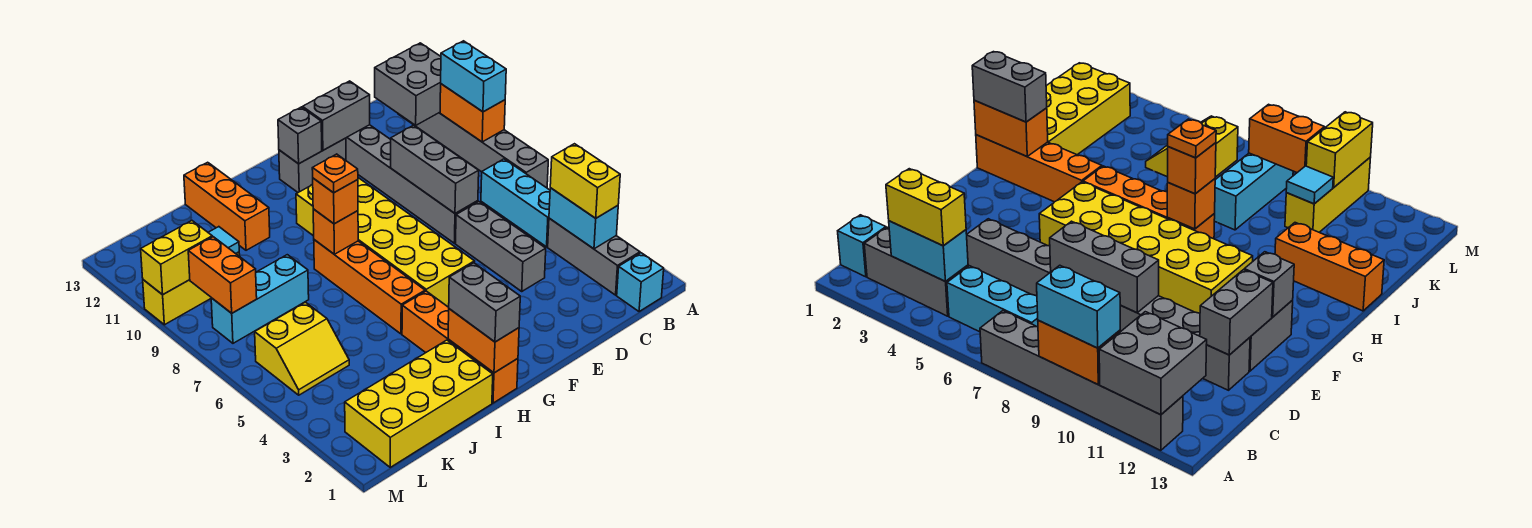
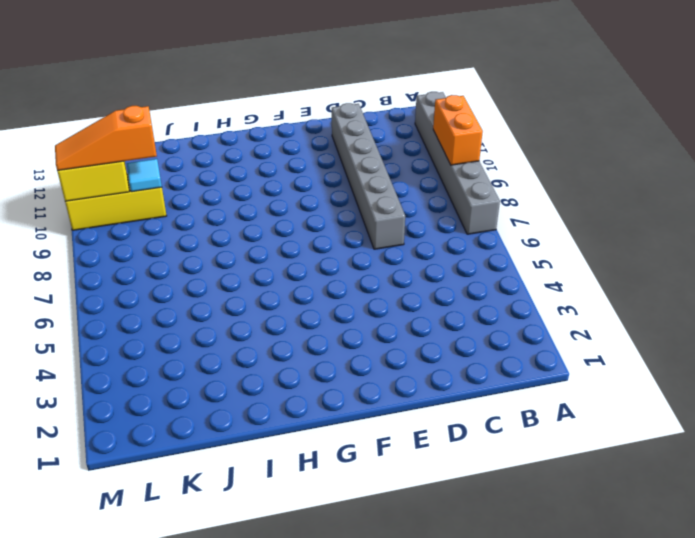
orange 1x3 slope [55,106,157,171] -> none
none -> cyan 1x1 brick [617,253,664,312]
none -> grey 1x3 brick [548,218,640,295]
none -> cyan 1x3 brick [481,159,550,247]
none -> grey 1x3 brick [456,202,546,291]

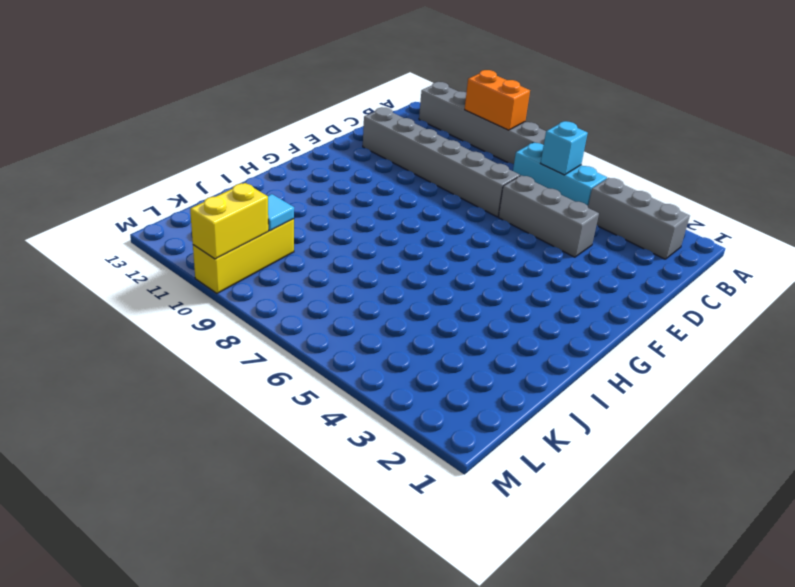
cyan 1x1 brick [541,121,588,175] -> cyan 1x1 brick moved to [617,253,664,312]
none -> grey 1x2 brick [279,138,346,192]
none -> yellow 2x6 brick [296,178,475,306]
none -> orange 1x4 brick [402,291,518,403]
none -> orange 1x4 brick [314,240,425,334]

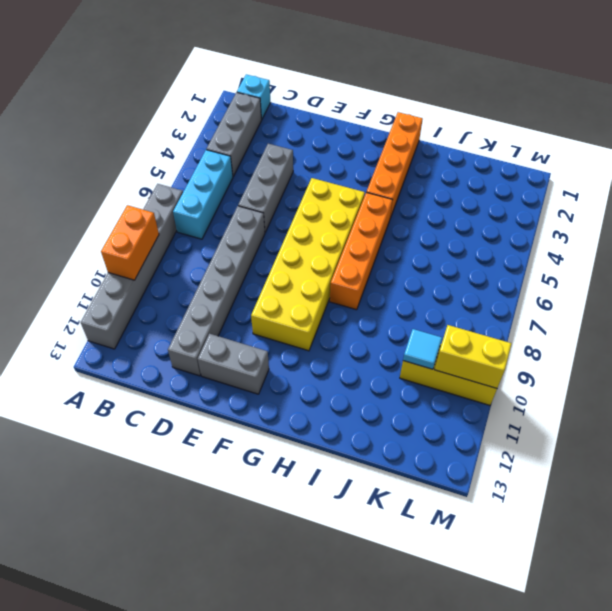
none -> yellow 2x4 brick [345,340,493,467]
none -> orange 1x3 brick [184,162,270,250]
none -> cyan 1x3 brick [211,255,309,343]
none -> yellow 2x2 slope [255,302,349,395]

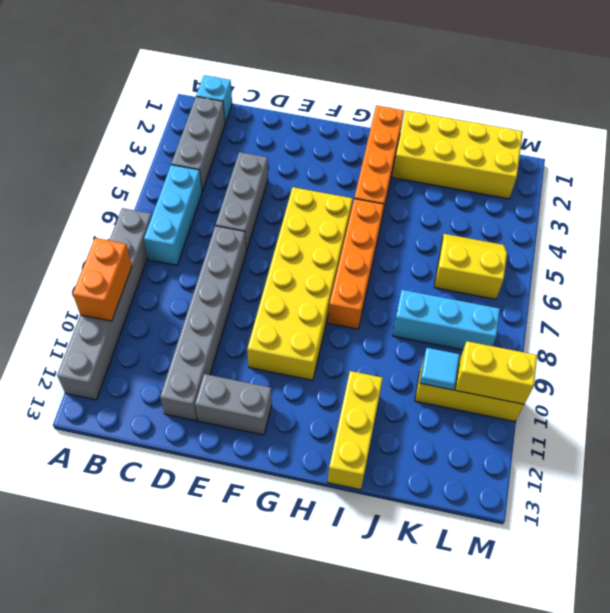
yellow 1x3 brick [328,371,383,490] -> orange 1x3 brick [184,162,270,250]
none -> grey 2x2 brick [375,43,441,125]
none -> cyan 1x2 brick [549,188,618,249]
none -> grey 1x3 brick [391,125,479,213]
none -> grey 1x2 brick [303,81,370,150]

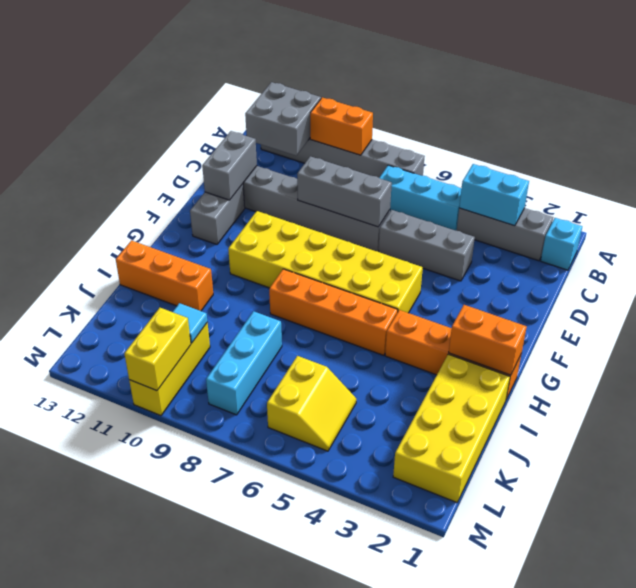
none -> grey 1x1 brick [278,107,322,164]
none -> orange 1x1 brick [313,209,358,254]
none -> orange 1x2 brick [188,237,257,313]
none -> cyan 1x2 brick [441,41,506,112]

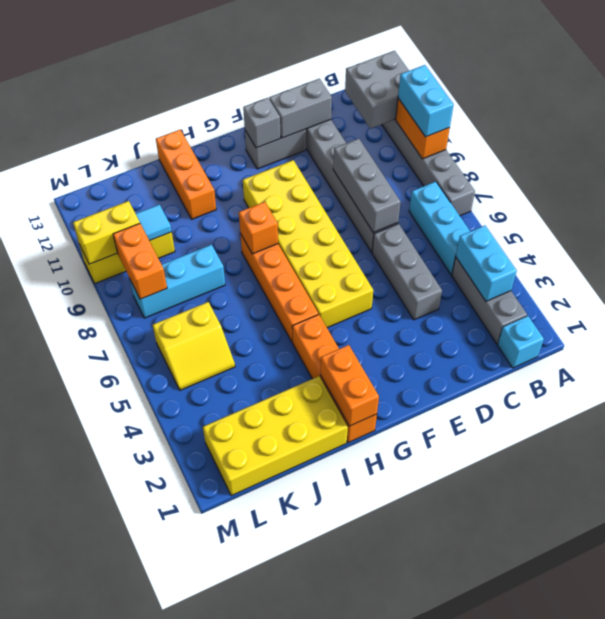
none -> yellow 1x2 brick [550,144,620,218]
none -> grey 1x2 brick [449,263,520,342]
none -> orange 1x1 brick [313,178,358,224]
none -> orange 1x1 plate [312,154,358,193]

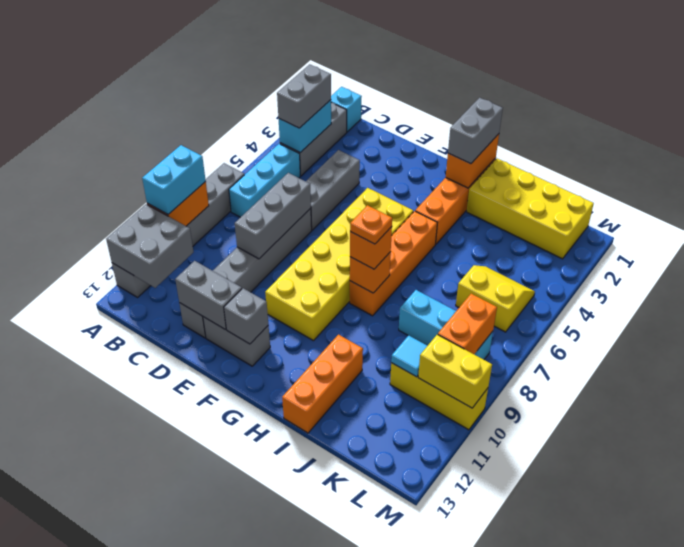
grey 1x2 brick [277,64,331,128] -> yellow 1x2 brick [550,144,620,218]

